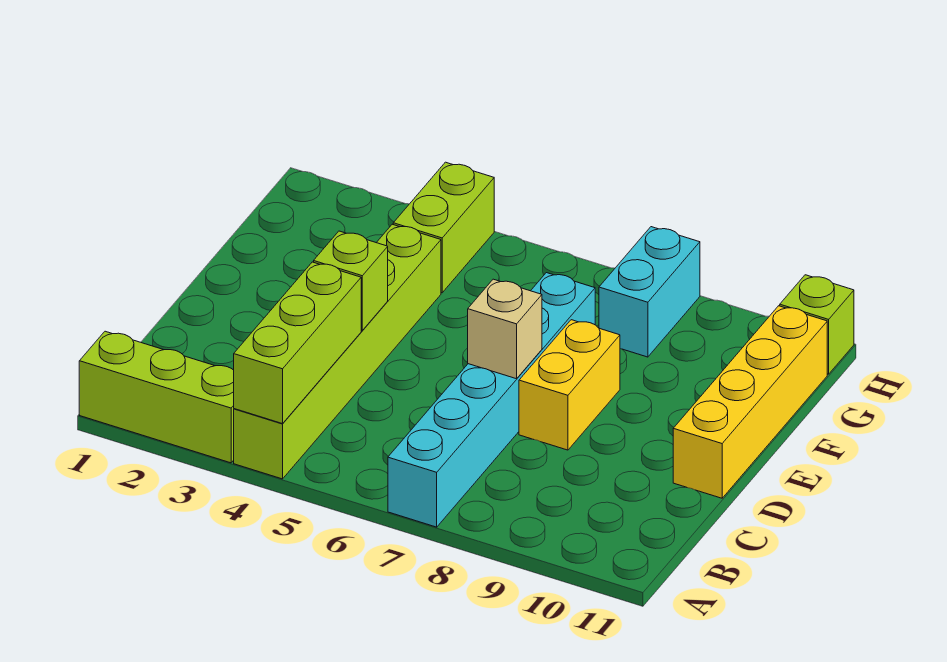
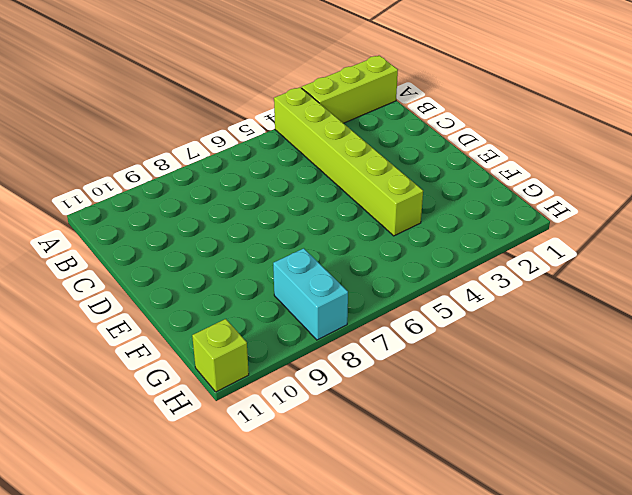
none -> cyan 1x6 brick [388,273,595,527]
none -> yellow 1x2 brick [519,320,620,450]

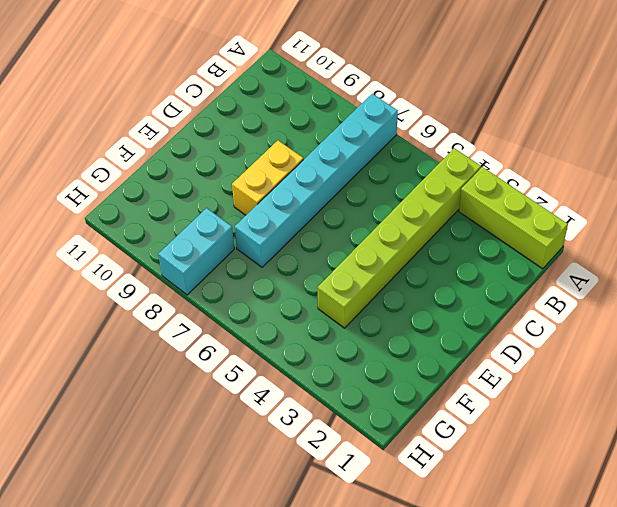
none -> yellow 1x4 brick [673,306,827,498]
none -> lime 1x2 brick [393,162,494,293]

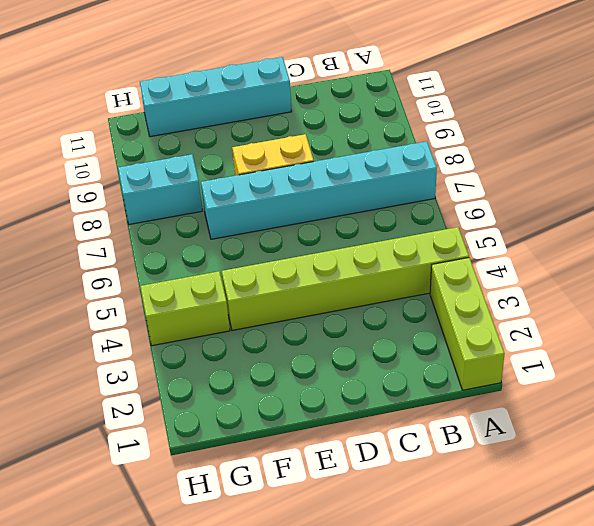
cyan 1x4 brick [140,57,292,137] -> yellow 1x4 brick [673,306,827,498]
none -> lime 1x1 brick [780,275,854,374]
none -> lime 1x3 brick [234,262,361,424]

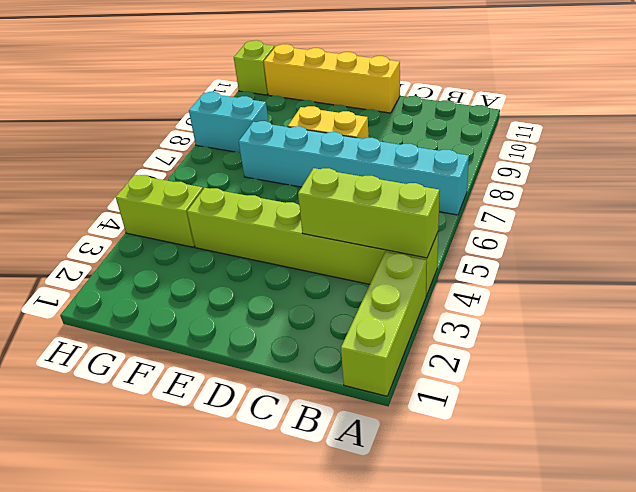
none -> lime 1x1 brick [314,231,388,331]
none -> tan 1x1 brick [468,279,542,379]

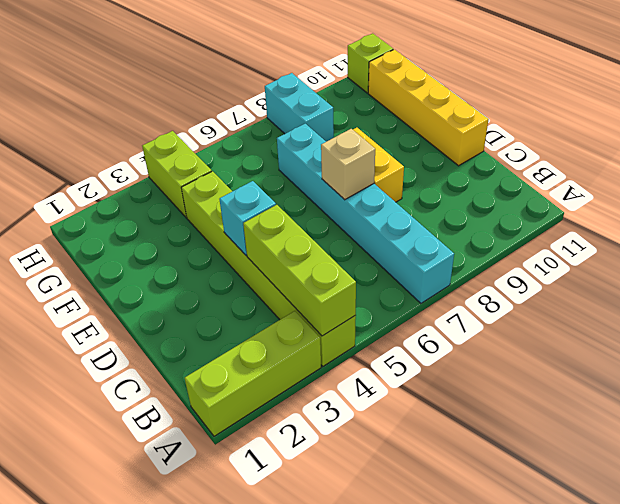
cyan 1x1 brick [219,181,276,255] -> lime 1x1 brick [314,231,388,331]

